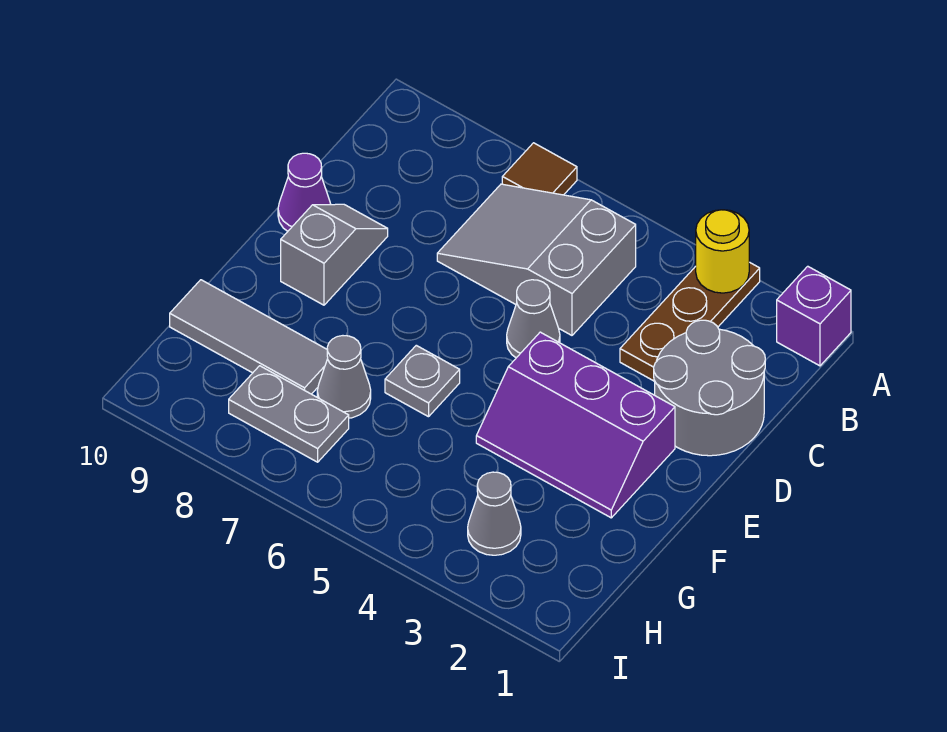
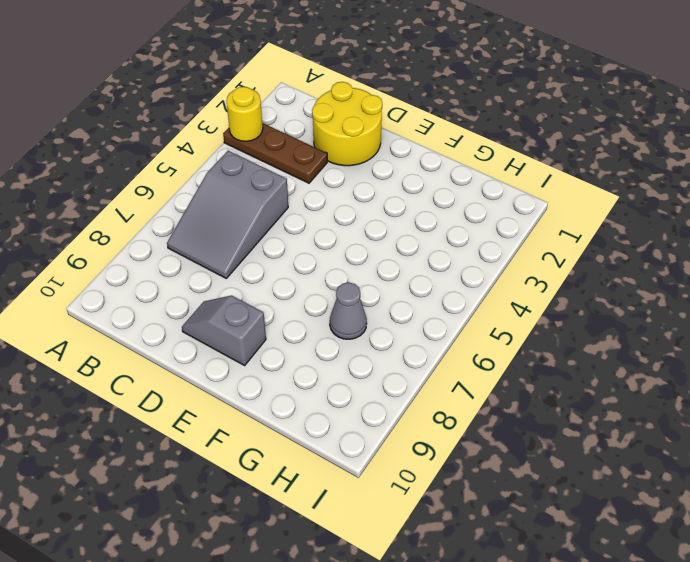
yellow 2x2 round brick [312,82,382,166] -> grey 2x2 round brick [654,320,765,456]
none -> purple 1x1 brick [777,266,851,366]
none -> brown 1x1 tile [502,143,577,195]
none -> grey 1x1 cone [507,280,560,358]

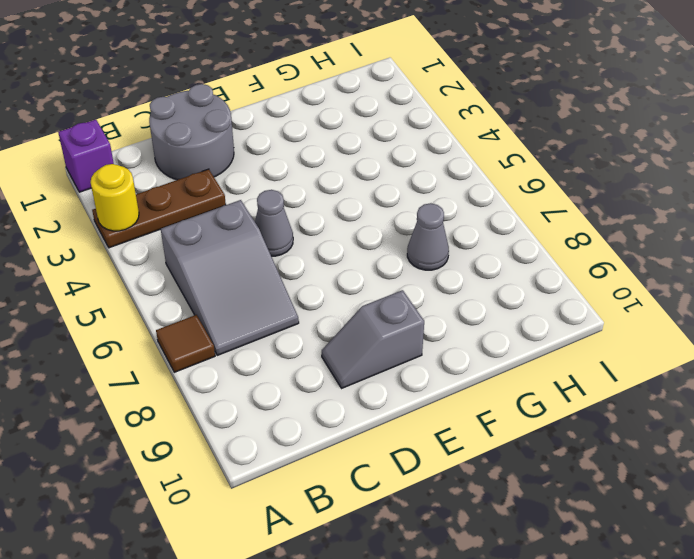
none -> purple 1x1 cone [278,153,331,231]
none -> purple 2x3 slope [476,332,675,518]
none -> grey 1x1 plate [385,345,460,417]

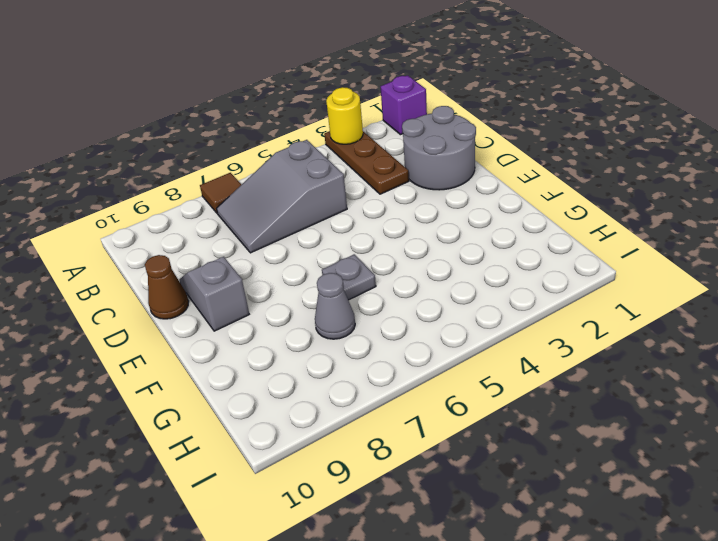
brown 1x1 cone [145,255,189,319] -> purple 1x1 cone [278,153,331,231]
none -> grey 1x1 cone [507,280,560,358]
none -> purple 2x3 slope [476,332,675,518]
none -> grey 1x3 tile [170,280,328,394]

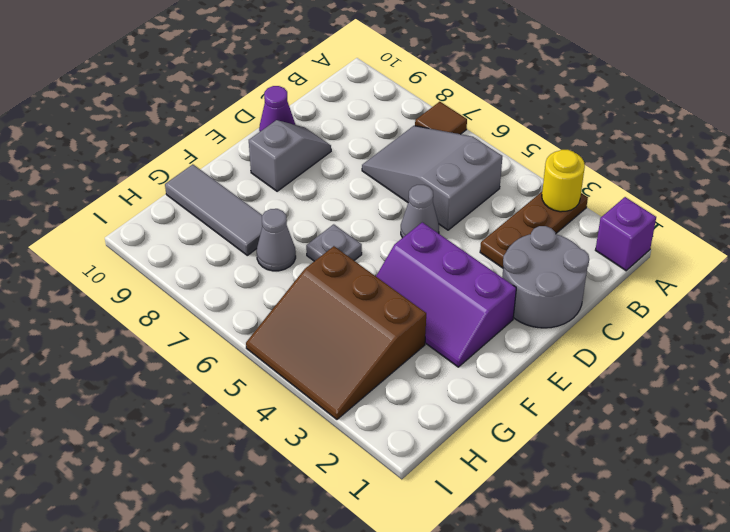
brown 3x3 slope [246,246,426,419] -> grey 1x1 cone [468,472,521,555]
none -> grey 1x2 plate [229,366,349,462]

